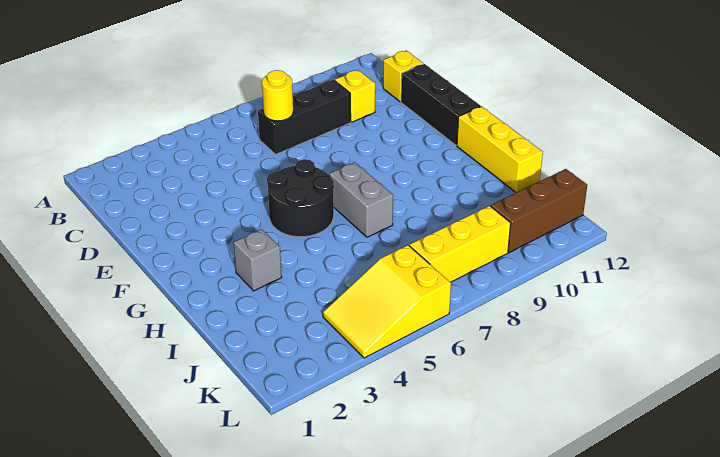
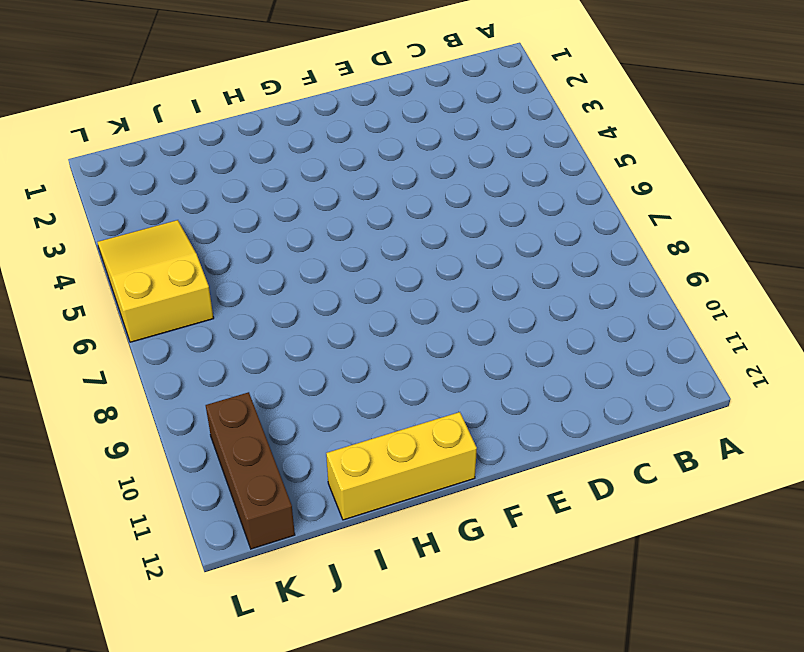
none -> black 1x3 brick [258,80,351,154]
none -> yellow 1x1 brick [335,70,375,122]
none -> yellow 1x1 brick [383,51,423,102]

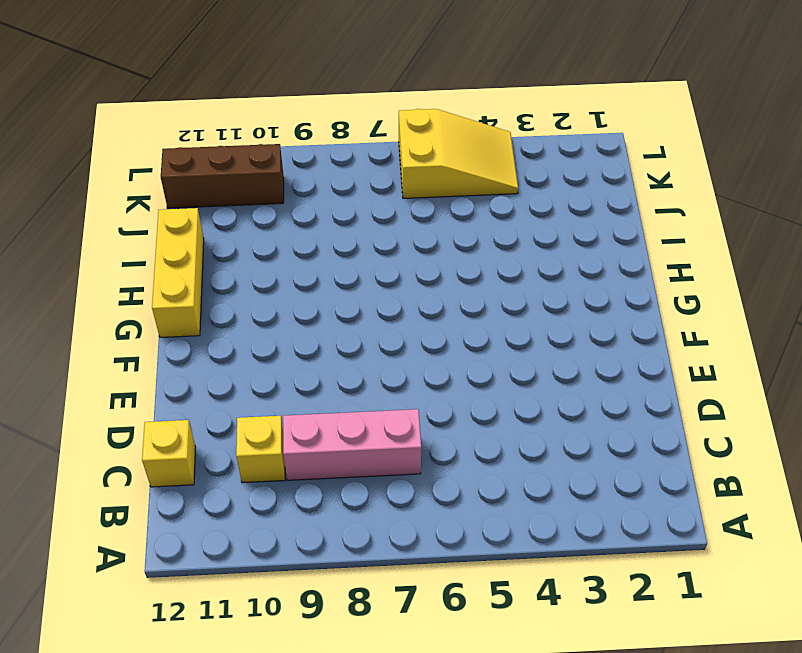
pink 1x3 brick [283,409,421,480] -> black 1x3 brick [258,80,351,154]
none -> black 1x3 brick [401,64,481,145]
none -> black 2x2 round brick [267,159,334,237]
none -> grey 1x2 brick [329,162,393,237]

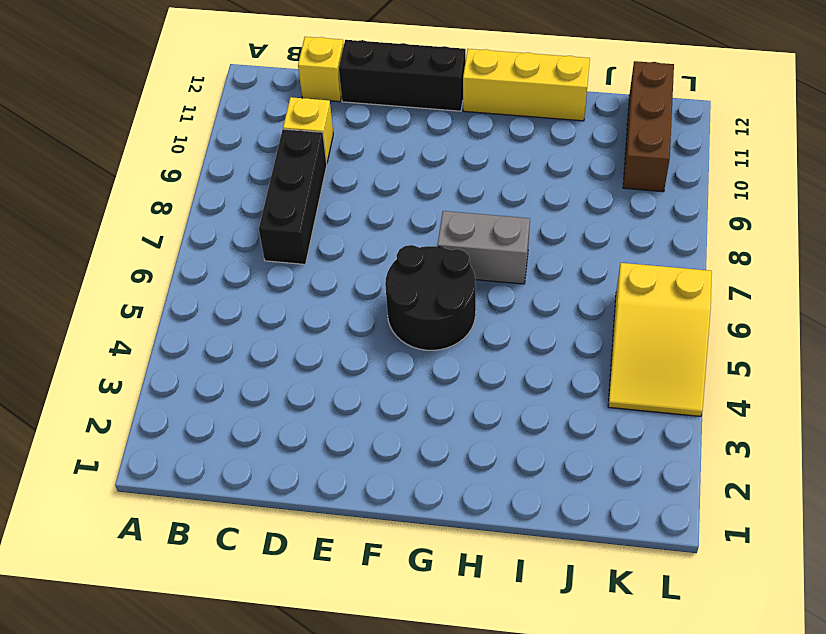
none -> grey 1x1 brick [234,229,282,291]
none -> yellow 1x3 brick [409,206,511,282]
none -> yellow 1x1 round brick [262,70,293,121]

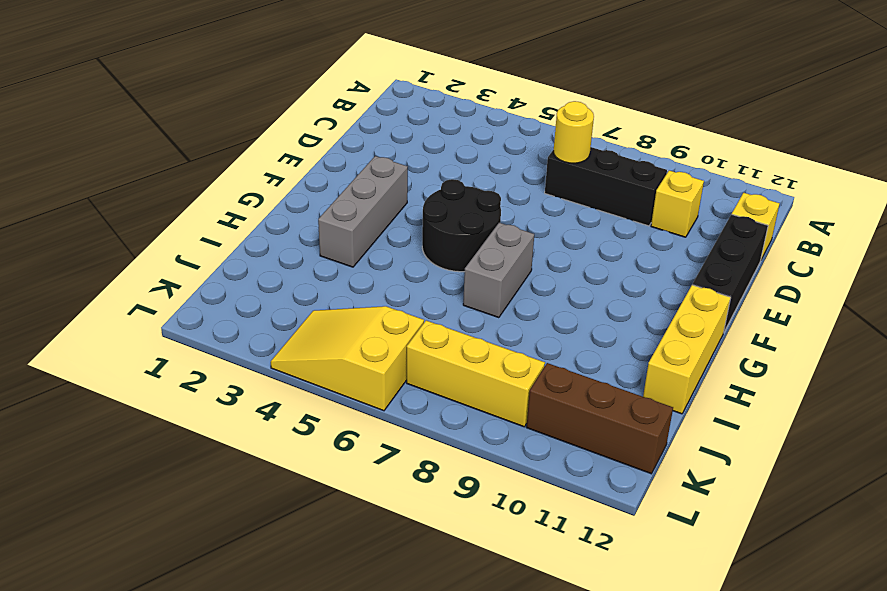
grey 1x3 brick [318,156,408,267] -> grey 1x1 brick [234,229,282,291]

